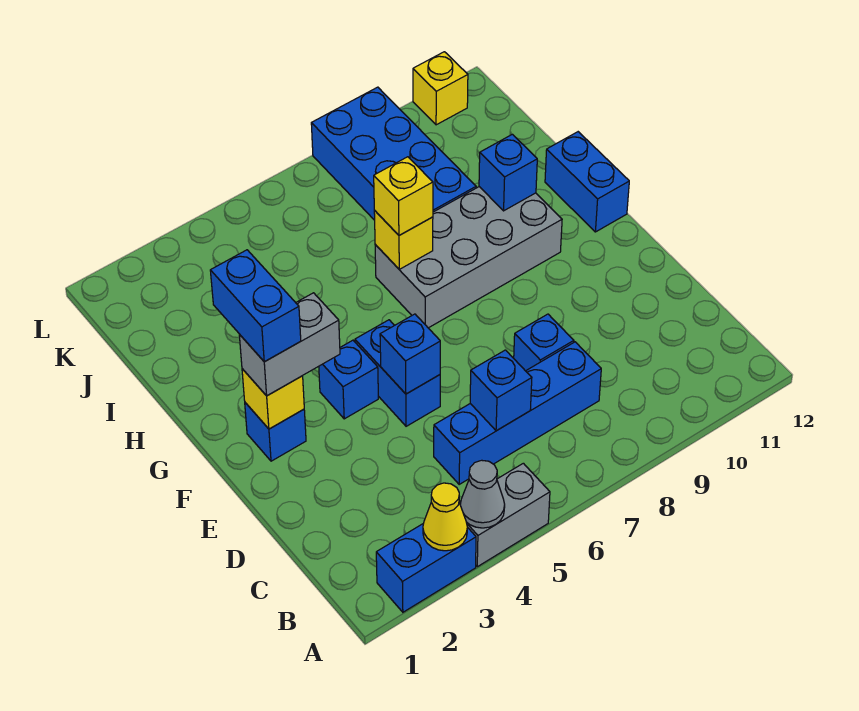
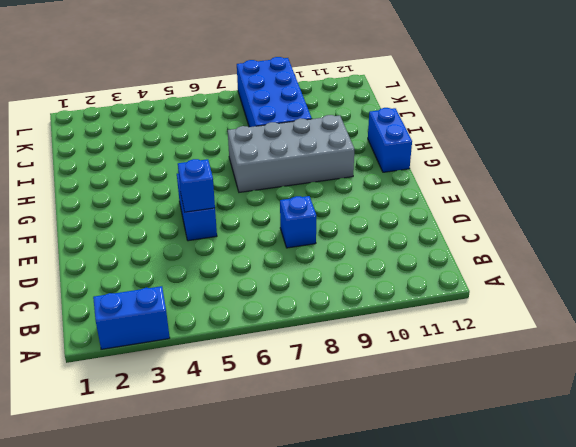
none -> grey 1x2 brick [459,463,550,567]
none -> blue 1x4 brick [434,342,601,484]
none -> blue 1x1 brick [245,403,306,461]

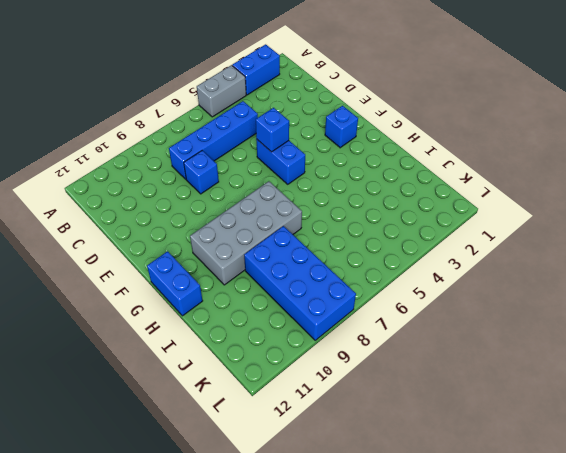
none -> blue 1x1 brick [319,340,378,419]
none -> yellow 1x1 brick [413,52,468,125]
none -> yellow 1x1 cone [423,483,467,551]

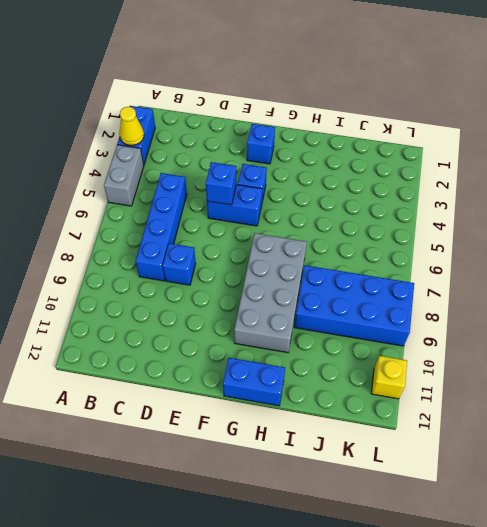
none -> grey 1x1 cone [460,460,505,528]
none -> blue 1x1 brick [470,350,532,431]
none -> yellow 1x1 brick [242,369,304,429]

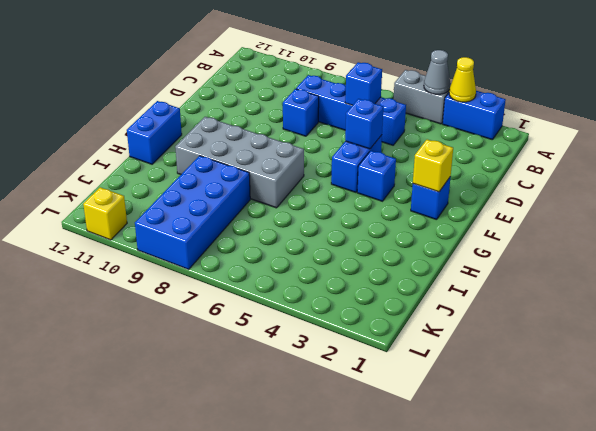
none -> yellow 1x1 brick [374,211,433,269]
none -> blue 1x1 brick [479,134,537,211]
none -> grey 1x2 brick [239,293,340,396]

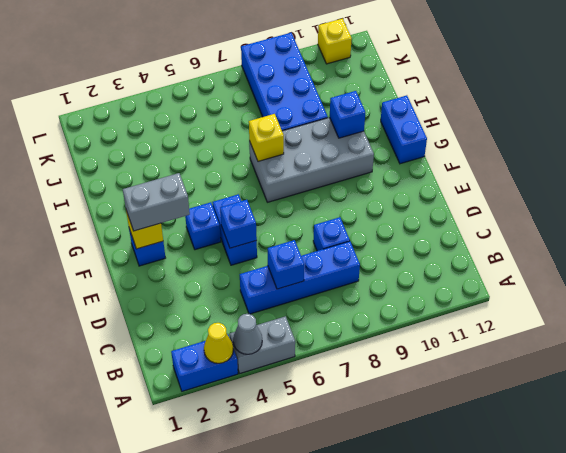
none -> yellow 1x1 brick [374,157,433,235]
none -> blue 1x2 brick [210,250,301,362]

